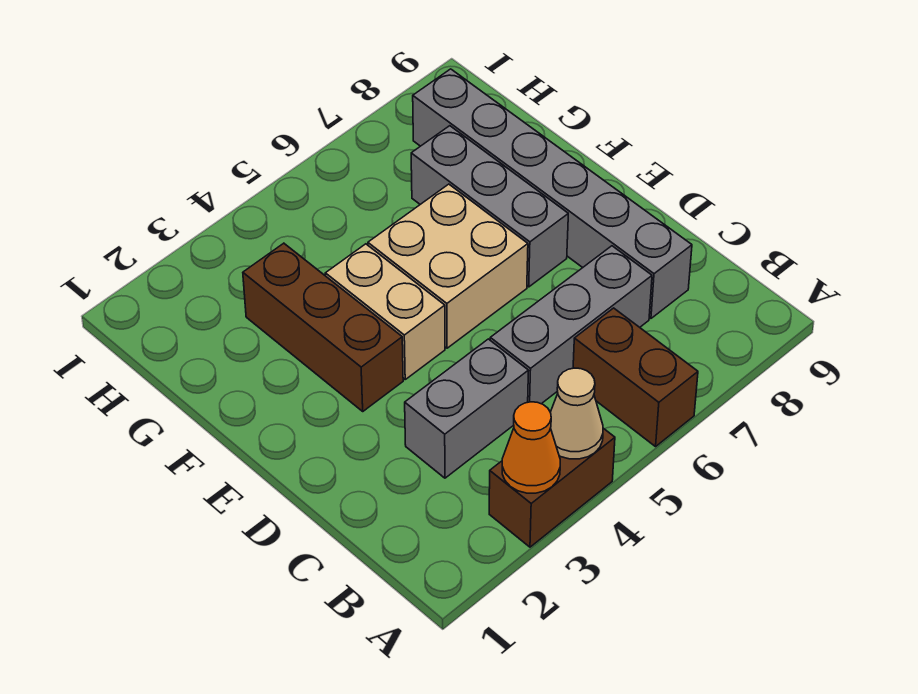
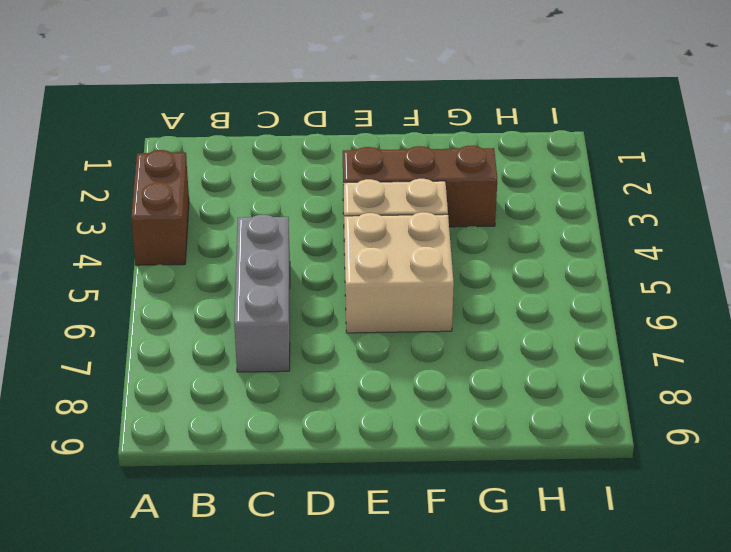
none -> brown 1x2 brick [573,308,698,447]
none -> grey 1x2 brick [405,339,529,478]

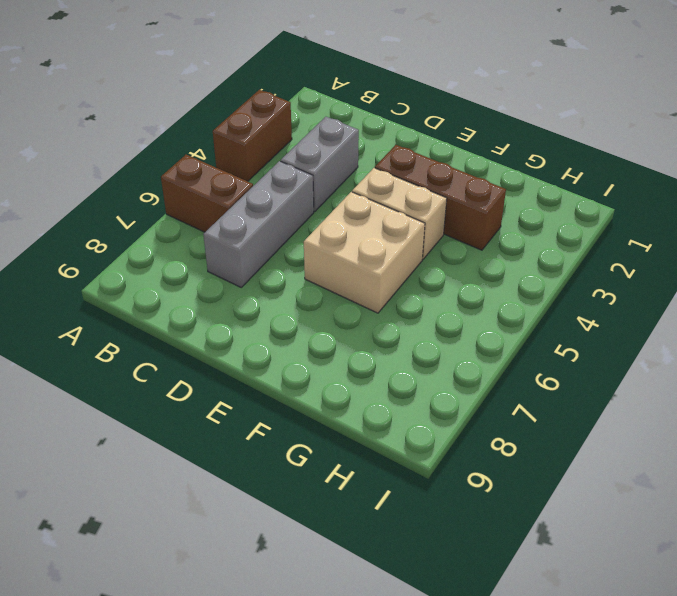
none -> grey 1x6 brick [413,69,692,318]
none -> grey 1x3 brick [411,126,568,287]

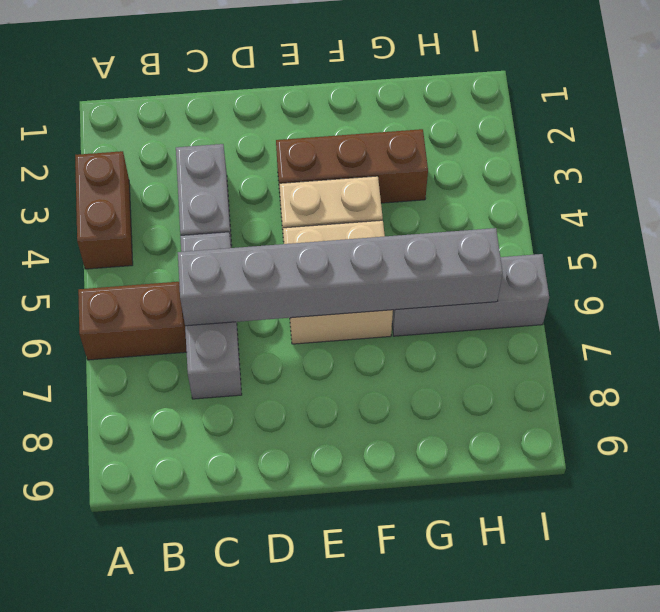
grey 1x6 brick [178,228,503,326] -> grey 1x6 brick moved to [413,69,692,318]
grey 1x3 brick [392,254,549,336] -> grey 1x3 brick moved to [411,126,568,287]
none -> orange 1x1 cone [502,402,560,493]
none -> tan 1x1 cone [550,368,603,459]

